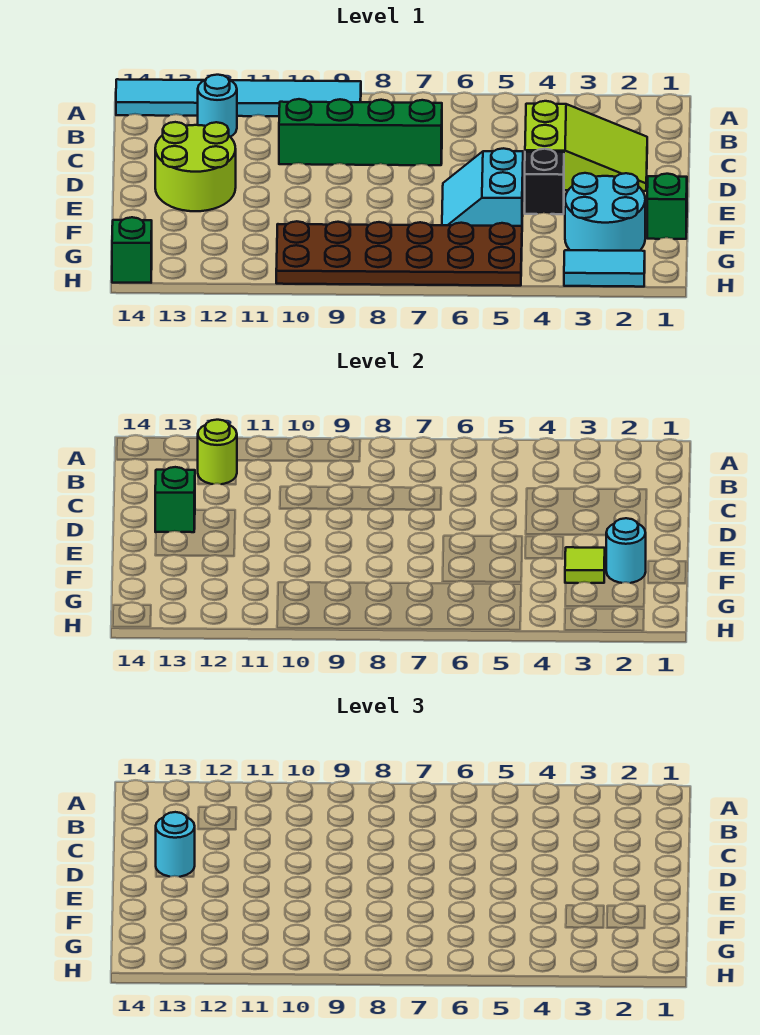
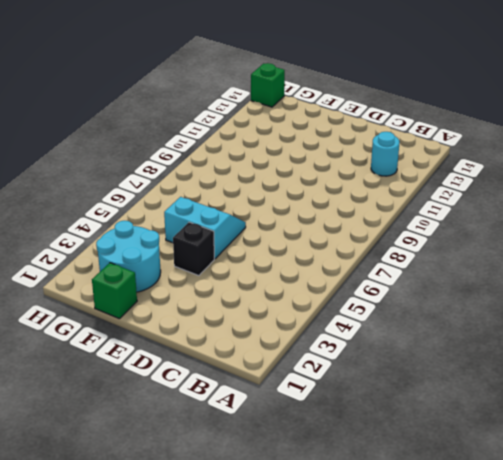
none -> cyan 1x6 tile [116,79,361,116]
none -> lime 2x3 slope [525,101,647,191]
none -> green 1x4 brick [279,99,442,165]

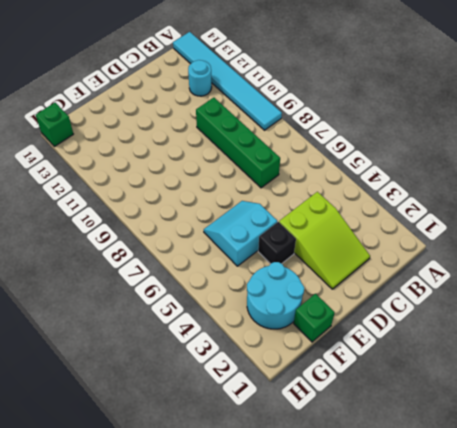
none -> lime 2x2 round brick [155,122,236,211]
none -> brown 2x6 plate [276,221,522,286]
none -> cyan 1x2 tile [564,250,645,287]

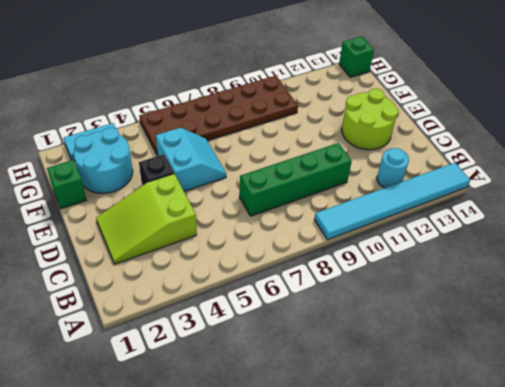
none -> lime 1x1 round brick [198,420,237,484]
none -> green 1x1 brick [155,467,195,532]
none -> cyan 1x1 round brick [606,518,646,583]

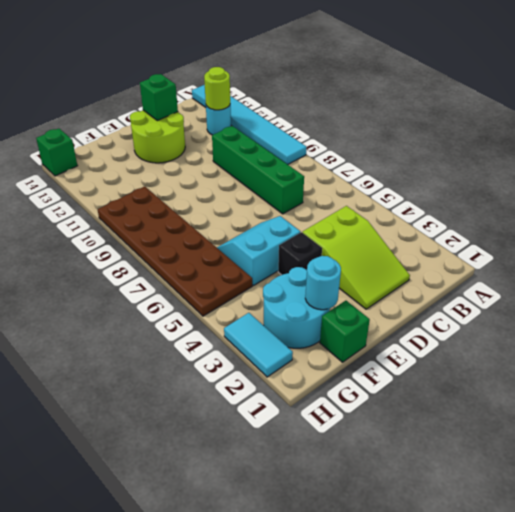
none -> lime 1x1 tile [565,547,605,583]
none -> cyan 1x1 round brick [156,812,195,877]

